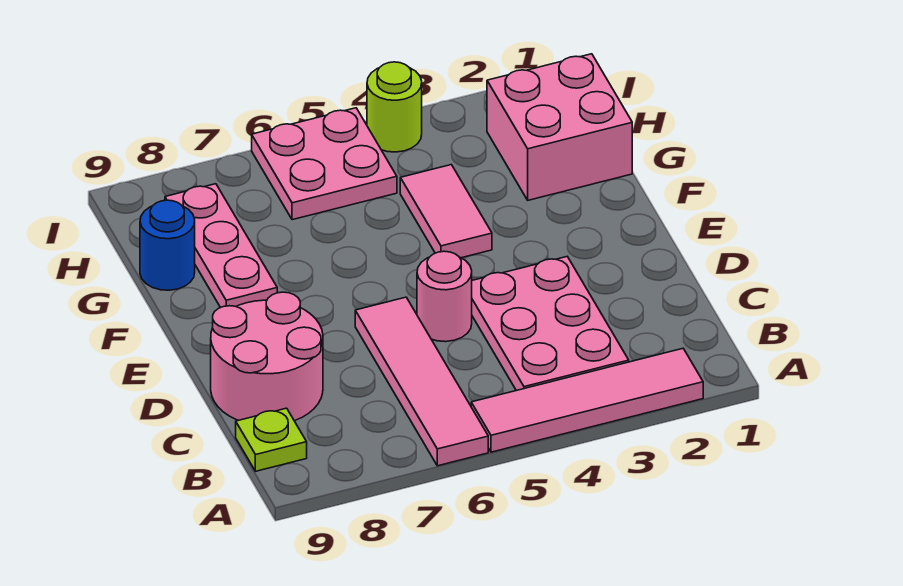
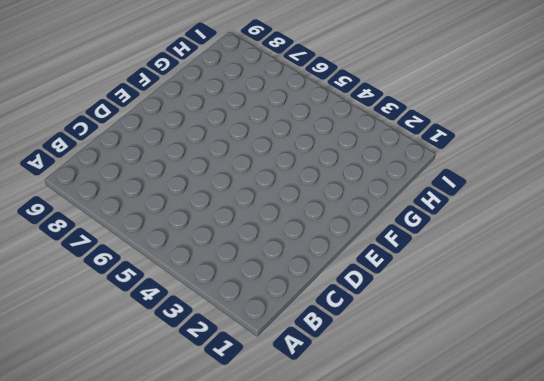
none -> pink 1x4 tile [471,349,703,452]
none -> pink 1x4 tile [355,297,488,466]
none -> pink 2x3 plate [472,257,629,391]

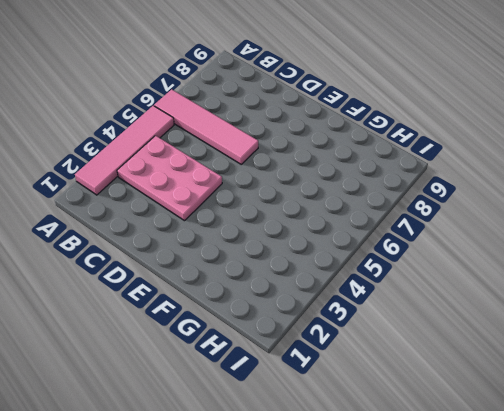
none -> lime 1x1 plate [236,408,307,471]
none -> pink 2x2 round brick [211,292,323,421]
none -> pink 1x1 round brick [417,251,472,342]

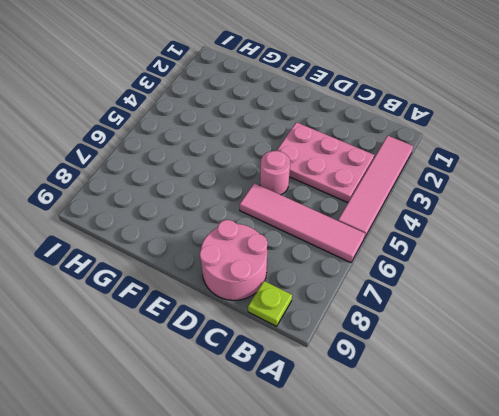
none -> pink 1x2 tile [400,165,492,258]
none -> pink 1x3 plate [165,184,277,308]
none -> pink 2x2 brick [487,54,632,200]

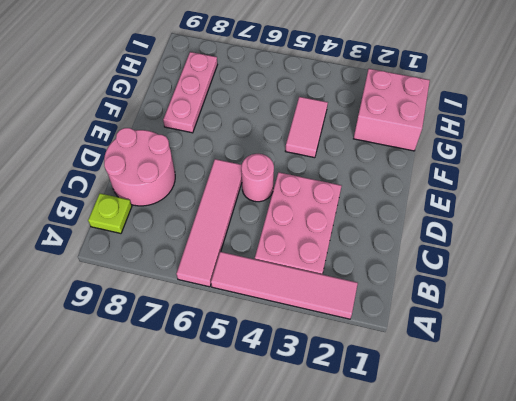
none -> blue 1x1 round brick [140,200,195,290]
none -> pink 2x2 plate [252,108,397,220]
none -> lime 1x1 round brick [367,62,422,152]

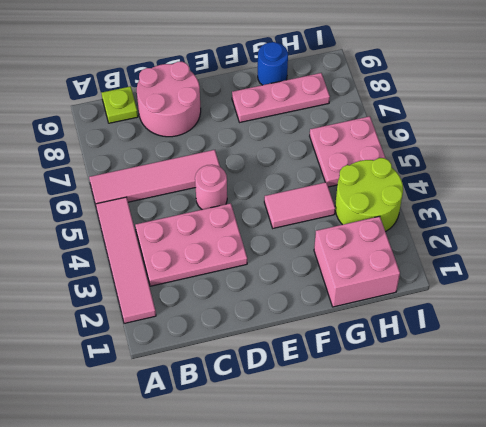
lime 2x2 round brick [335,158,403,232] -> lime 1x1 round brick [367,62,422,152]

